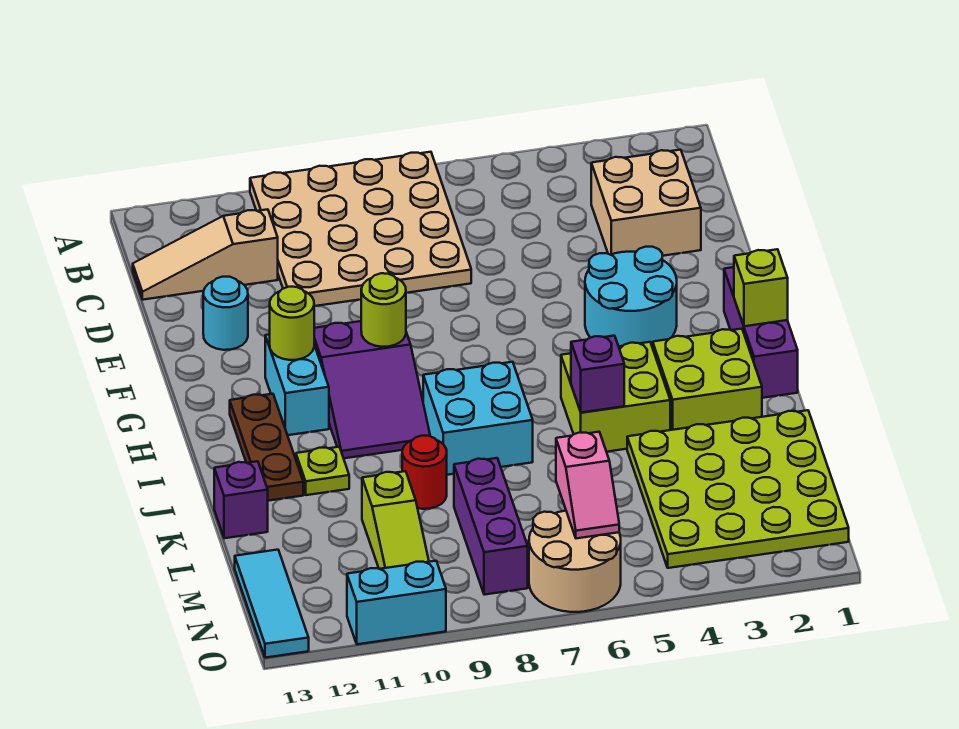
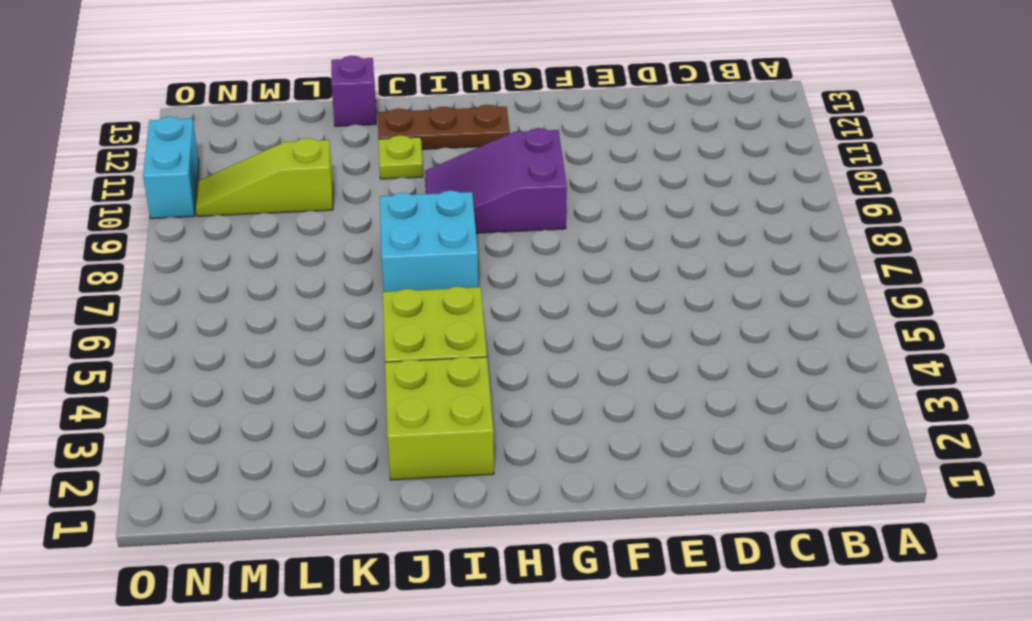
none -> tan 4x4 plate [250,152,471,306]
none -> tan 2x2 brick [591,150,701,256]
none -> tan 1x3 slope [133,209,278,300]

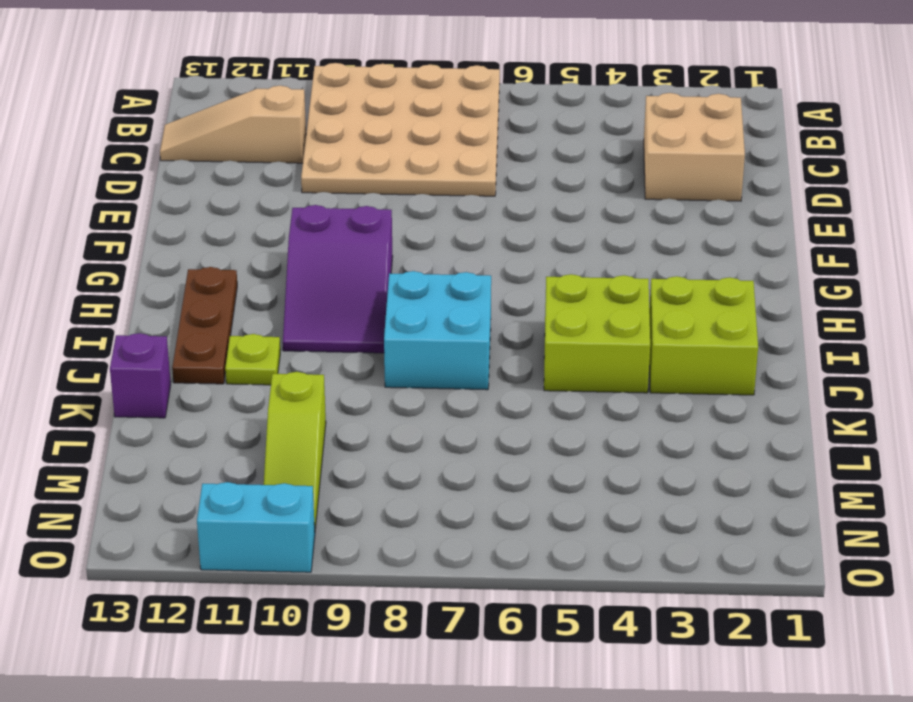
none -> cyan 1x1 round brick [203,277,248,350]
none -> cyan 2x2 round brick [585,247,677,348]
none -> purple 1x3 brick [724,267,798,398]

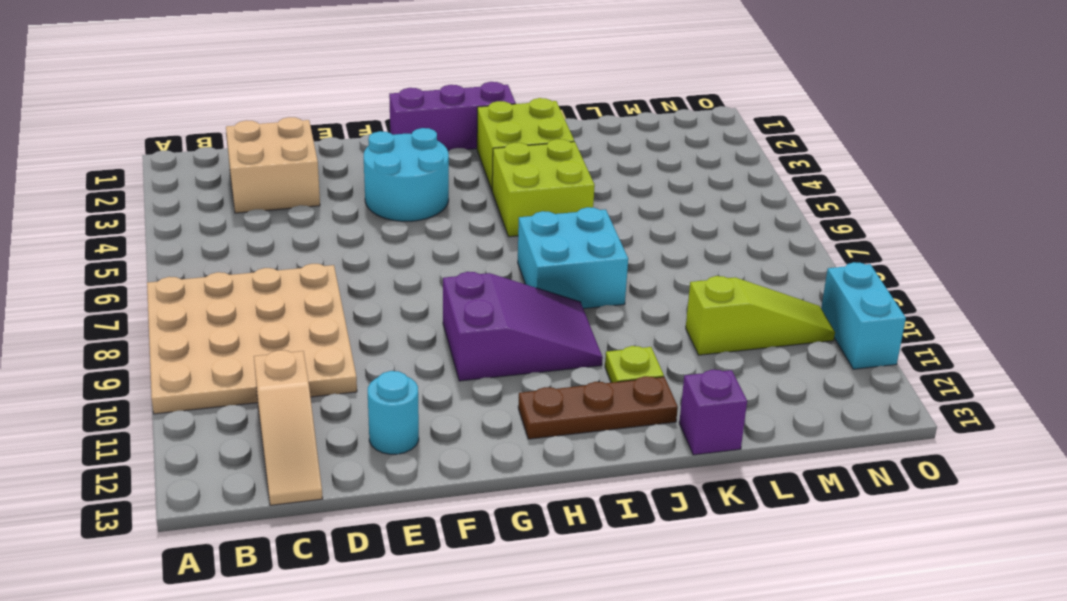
none -> cyan 1x2 brick [265,334,329,435]
none -> lime 4x4 plate [627,410,849,568]
none -> red 1x1 round brick [402,436,447,509]

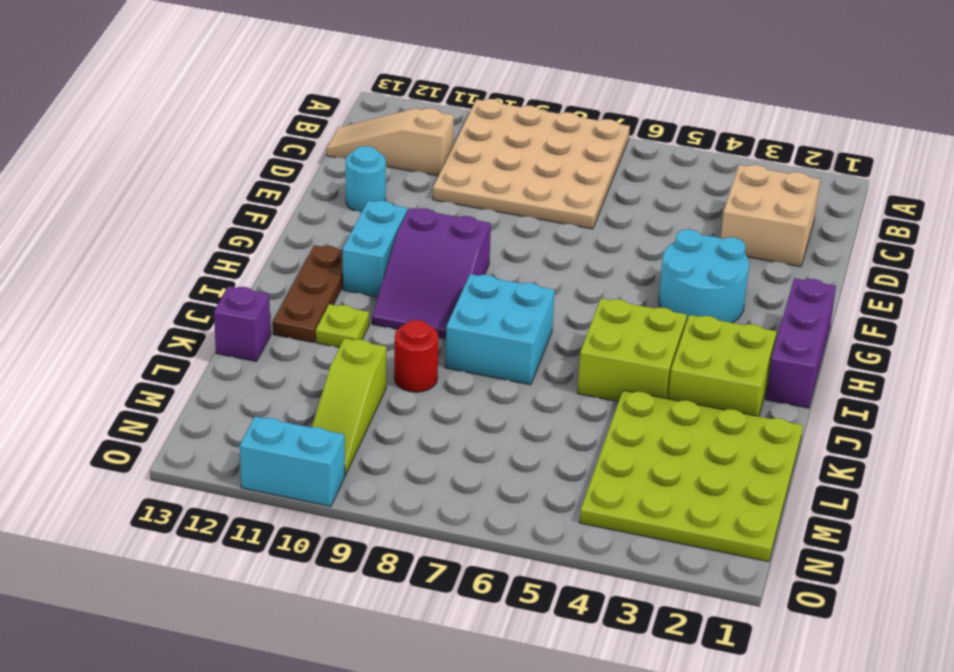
none -> purple 1x3 brick [454,458,528,595]
none -> cyan 1x3 tile [235,550,309,658]
none -> tan 2x2 round brick [529,511,621,612]

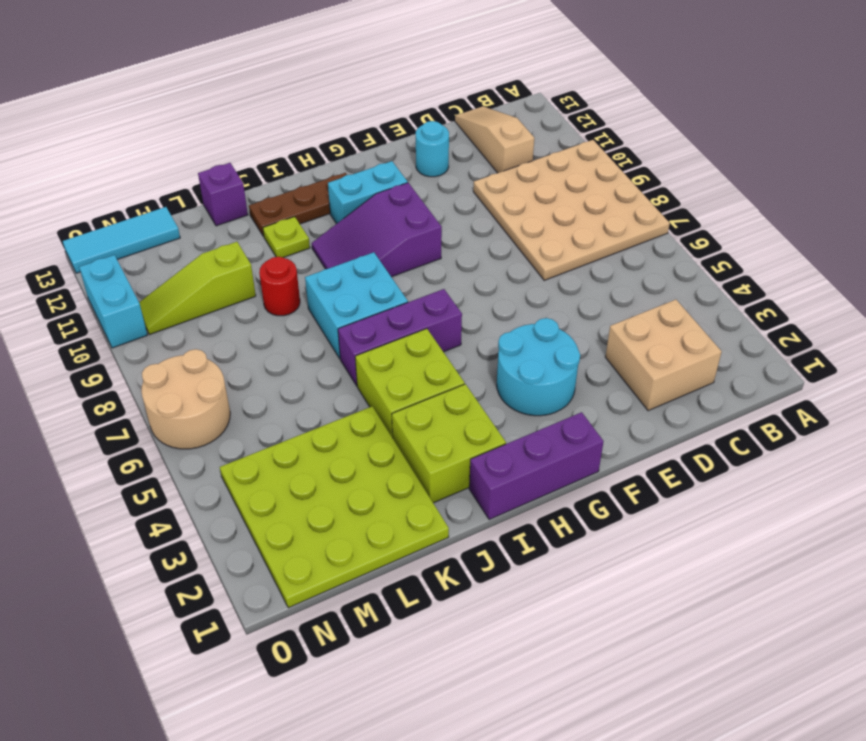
purple 1x3 brick [338,289,462,386] -> purple 1x3 brick moved to [454,458,528,595]
none -> lime 1x1 round brick [361,273,406,347]
none -> lime 1x1 round brick [270,287,314,360]
none -> lime 1x1 brick [734,249,788,326]

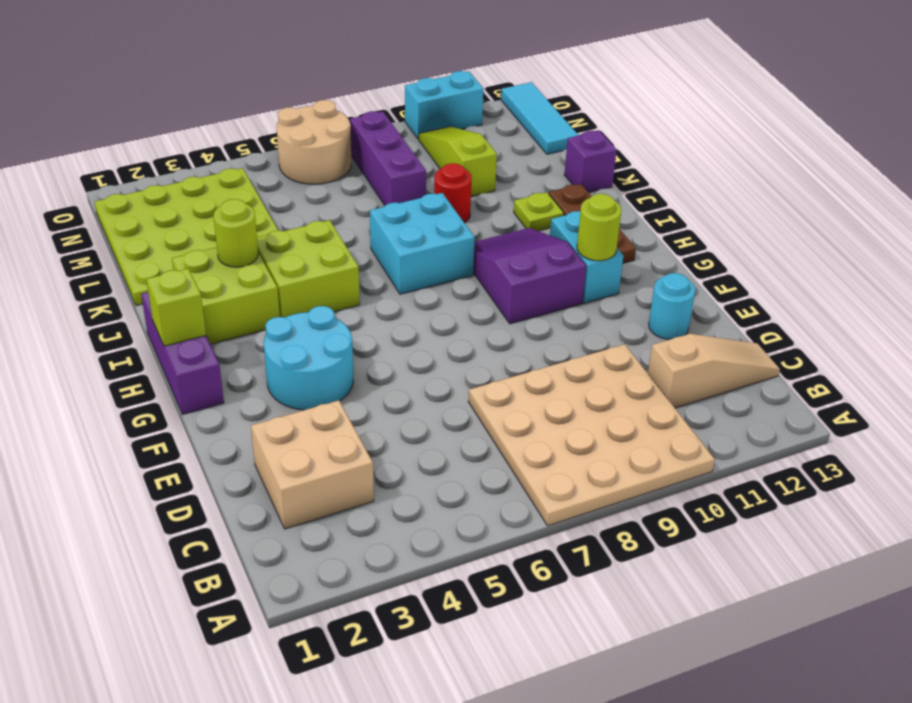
lime 1x1 round brick [213,199,258,267] -> lime 1x1 round brick moved to [361,273,406,347]
none -> purple 1x1 brick [571,336,624,413]
none -> pink 1x2 slope [556,432,619,538]

